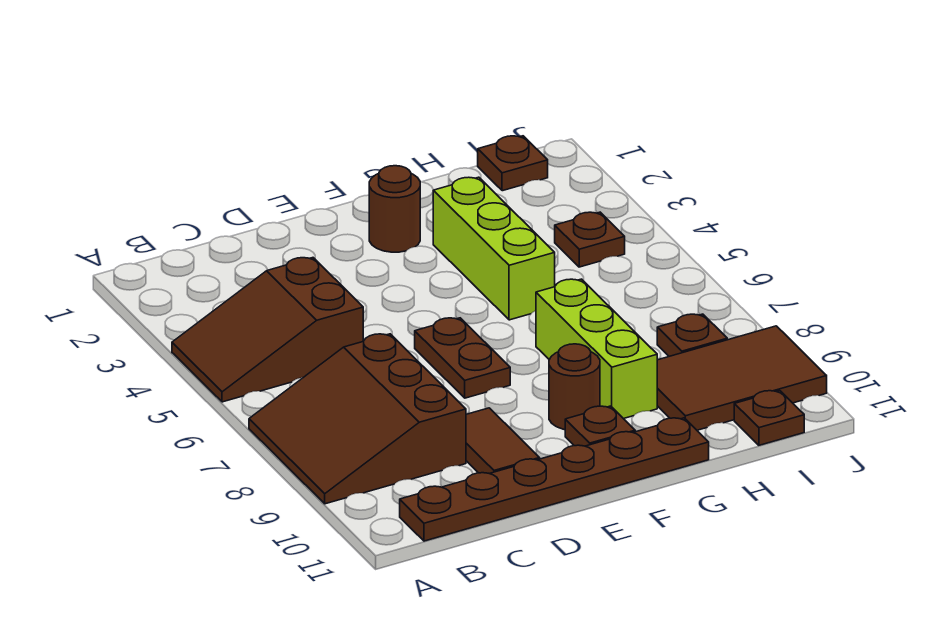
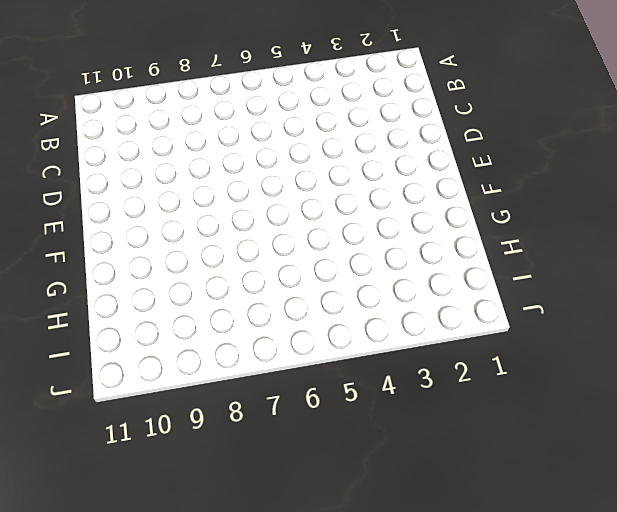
none -> brown 2x3 slope [172,258,363,402]
none -> brown 3x3 slope [249,334,466,504]
none -> brown 1x6 plate [400,418,709,541]

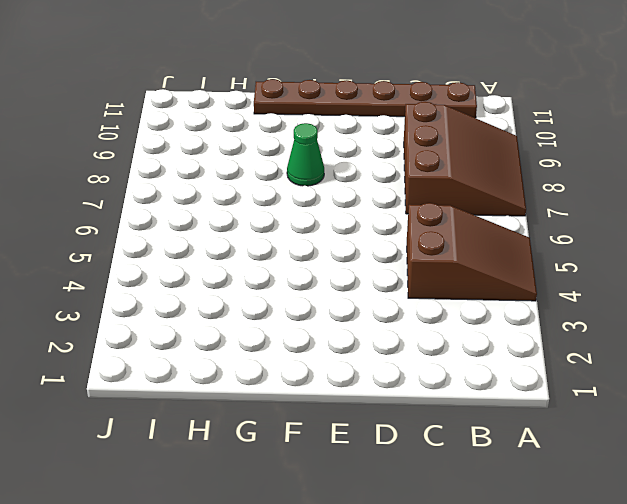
green 1x1 cone [287,123,324,186] -> none
none -> brown 1x2 tile [466,408,540,474]
none -> brown 1x2 plate [415,318,510,398]
none -> brown 1x1 round brick [369,166,420,252]

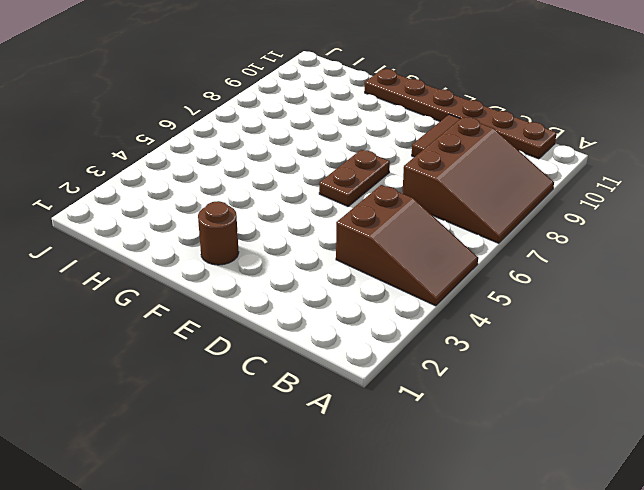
none -> brown 1x1 round brick [549,344,600,430]
none -> brown 1x1 plate [565,406,635,446]
none -> lime 1x3 brick [433,177,555,320]

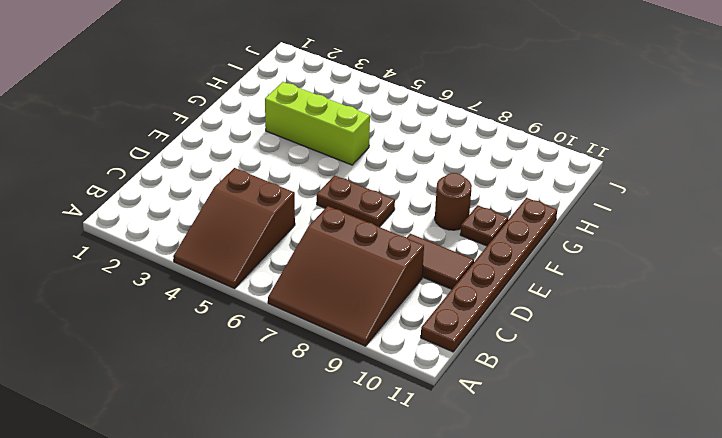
none -> brown 1x1 round brick [369,166,420,252]
none -> lime 1x3 brick [536,279,657,419]
none -> brown 2x3 tile [657,326,827,430]

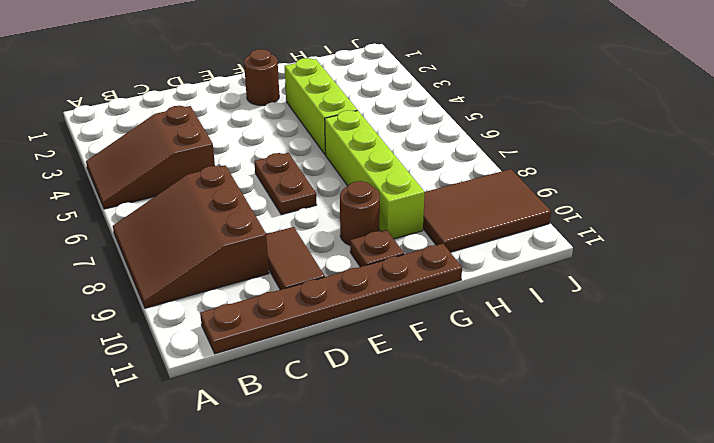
lime 1x4 brick [325,110,425,239] -> lime 1x3 brick [536,279,657,419]
none -> brown 1x1 plate [478,136,548,191]
none -> brown 1x1 plate [555,212,625,267]
none -> brown 1x1 plate [657,314,727,356]

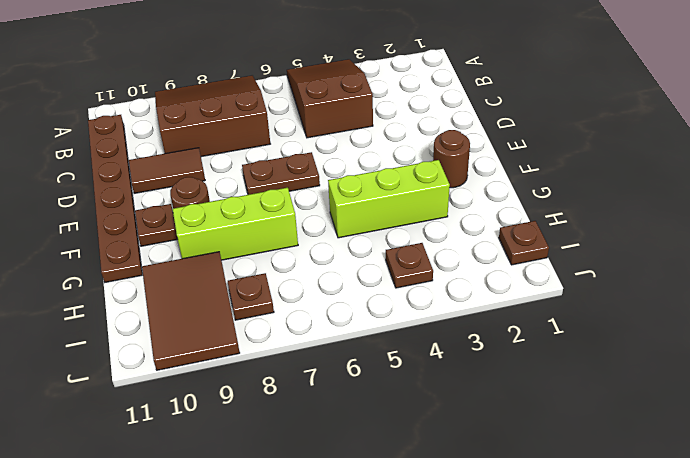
none -> brown 1x1 plate [734,391,804,445]

